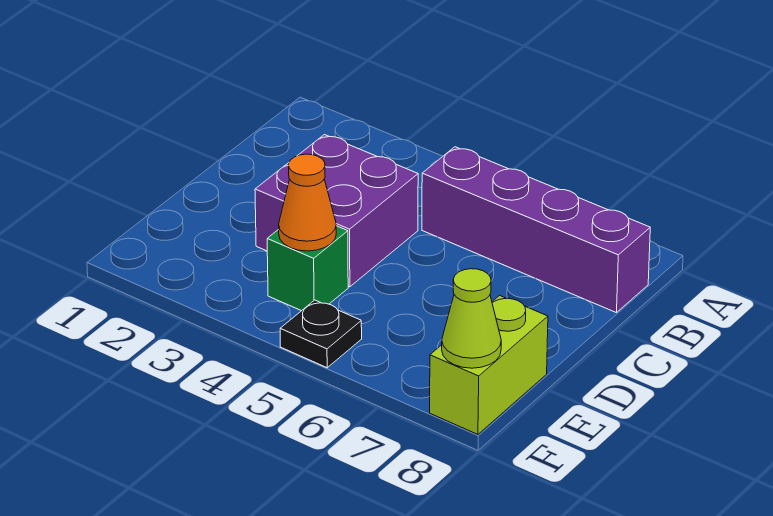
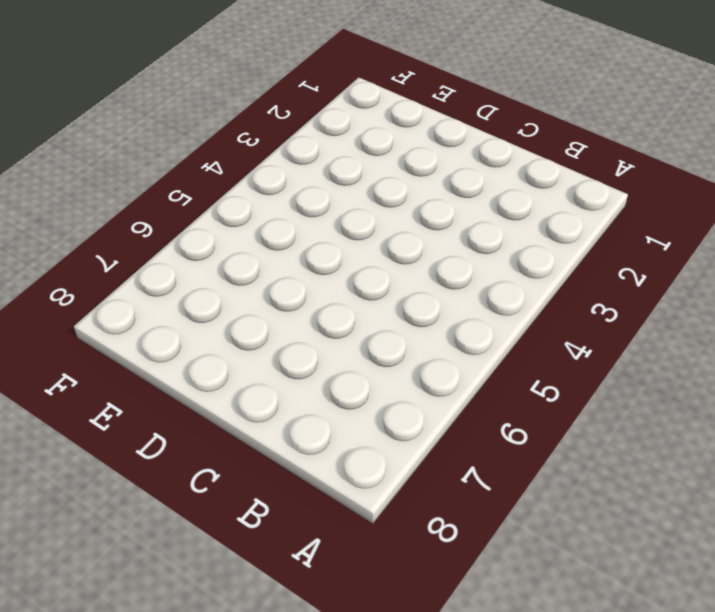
none -> purple 1x4 brick [422,147,650,313]
none -> purple 2x2 brick [255,135,418,287]

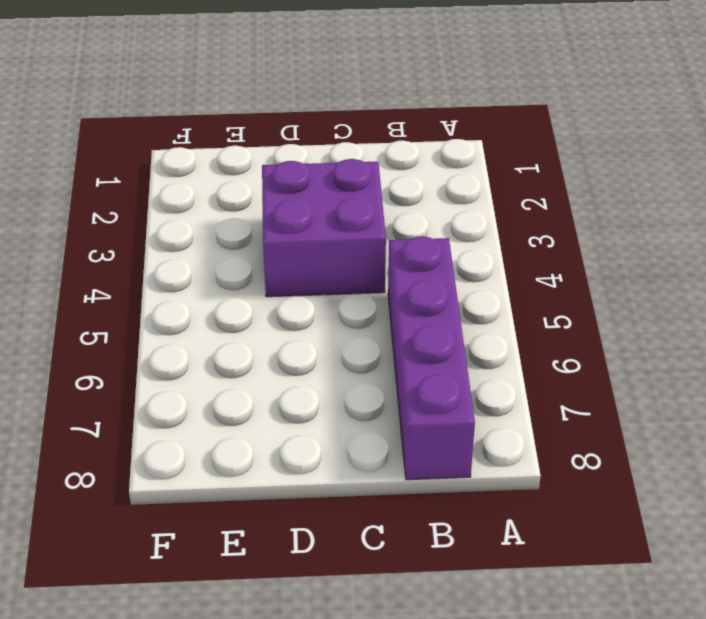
none -> green 1x1 brick [267,226,348,311]
none -> lime 1x2 brick [430,296,548,434]

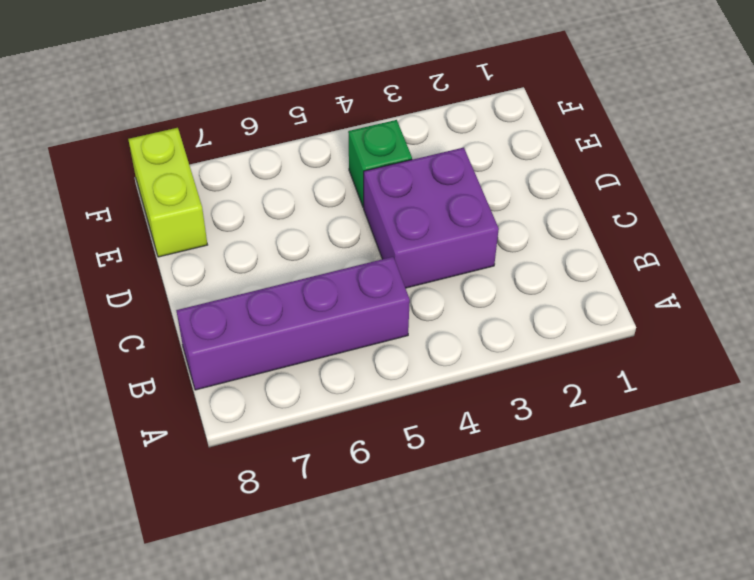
none -> black 1x1 plate [280,300,362,368]
none -> orange 1x1 cone [279,154,336,251]

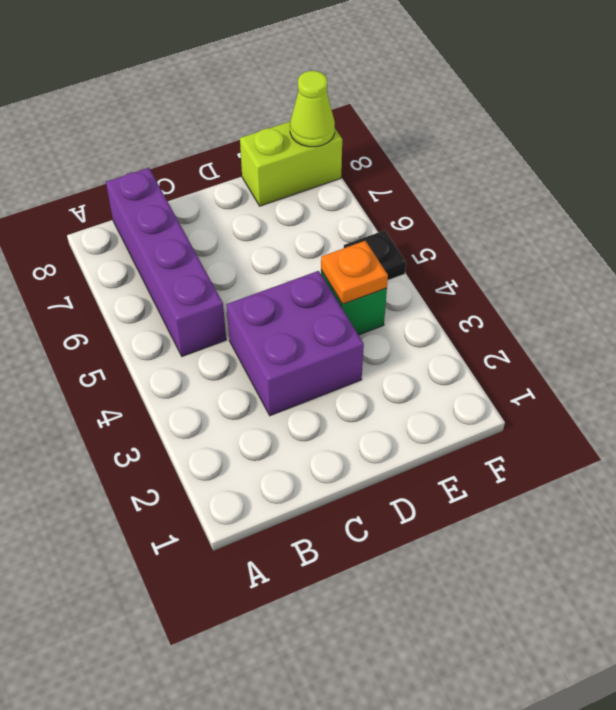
orange 1x1 plate [321,241,388,304] -> orange 1x1 cone [279,154,336,251]

